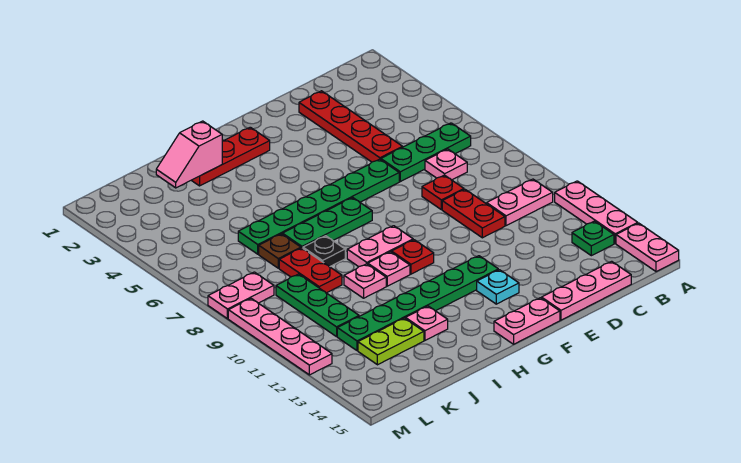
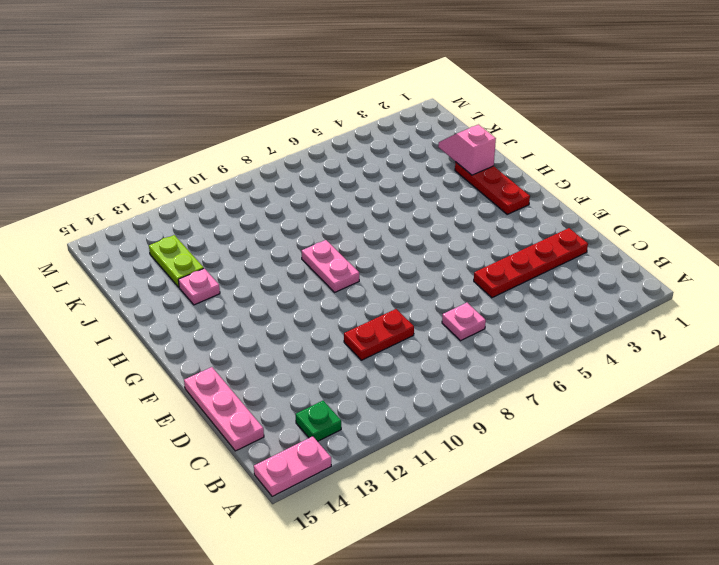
none -> pink 1x3 plate [555,181,638,244]
none -> green 1x3 plate [381,123,471,182]
none -> pink 1x2 plate [487,179,553,226]

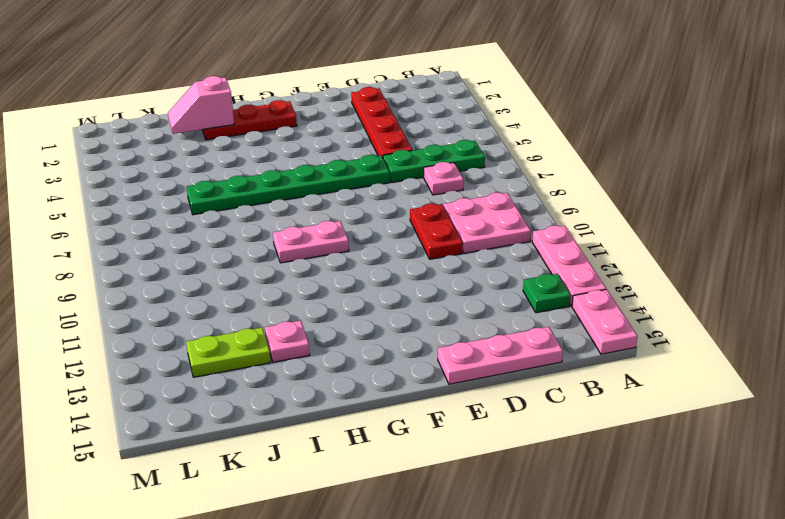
pink 2x2 plate [443,193,531,253] -> pink 1x2 plate [487,179,553,226]
none -> red 1x1 plate [422,175,464,210]
none -> green 1x6 plate [337,256,498,351]
none -> cyan 1x1 plate [477,270,519,304]

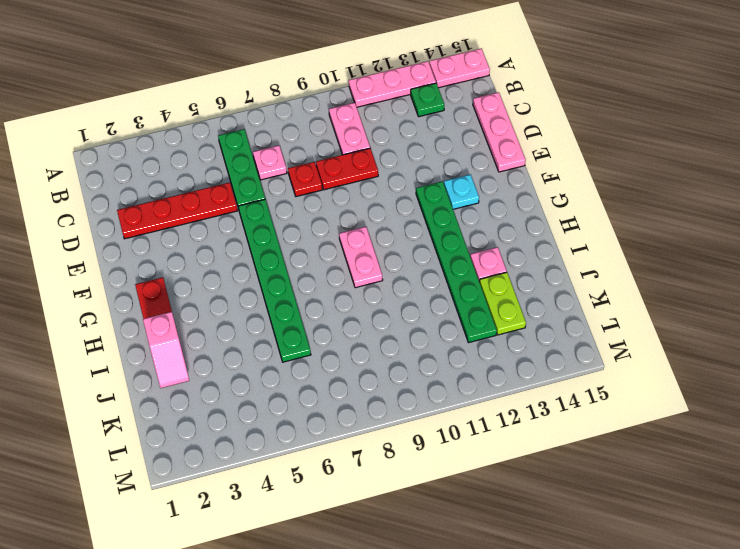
none -> pink 1x2 plate [494,298,560,344]
none -> green 1x3 plate [283,198,372,248]
none -> red 1x1 plate [392,240,434,274]

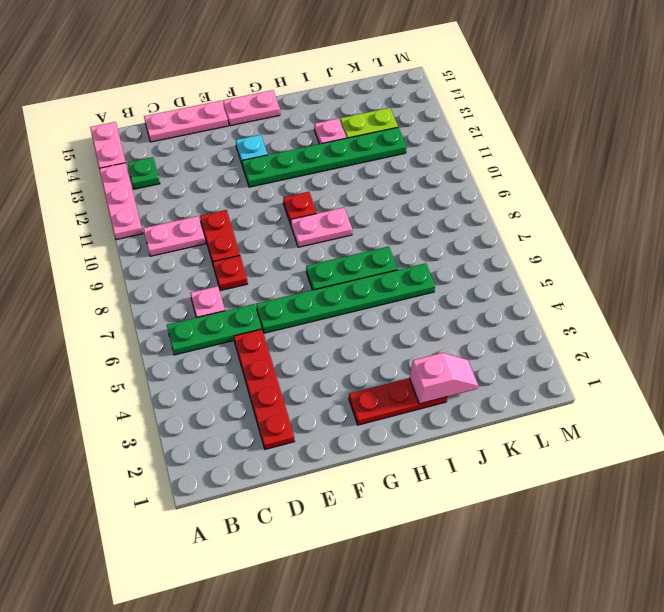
none -> pink 1x1 plate [368,252,410,286]
none -> black 1x1 plate [303,236,345,267]
none -> pink 1x1 plate [344,264,386,298]

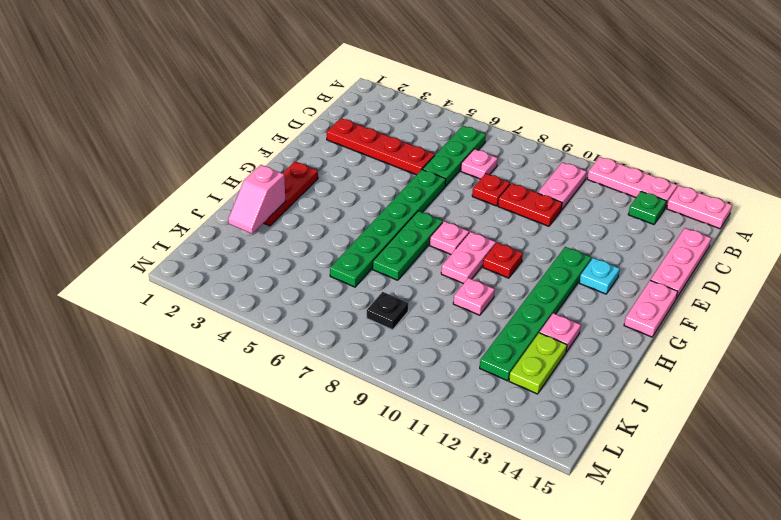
pink 1x1 plate [430,221,469,254] -> pink 1x1 plate moved to [368,252,410,286]
black 1x1 plate [367,292,409,330] -> black 1x1 plate moved to [303,236,345,267]
none -> brown 1x1 plate [259,234,301,268]
none -> red 1x2 plate [279,248,342,293]
none -> green 1x3 plate [276,274,359,337]

